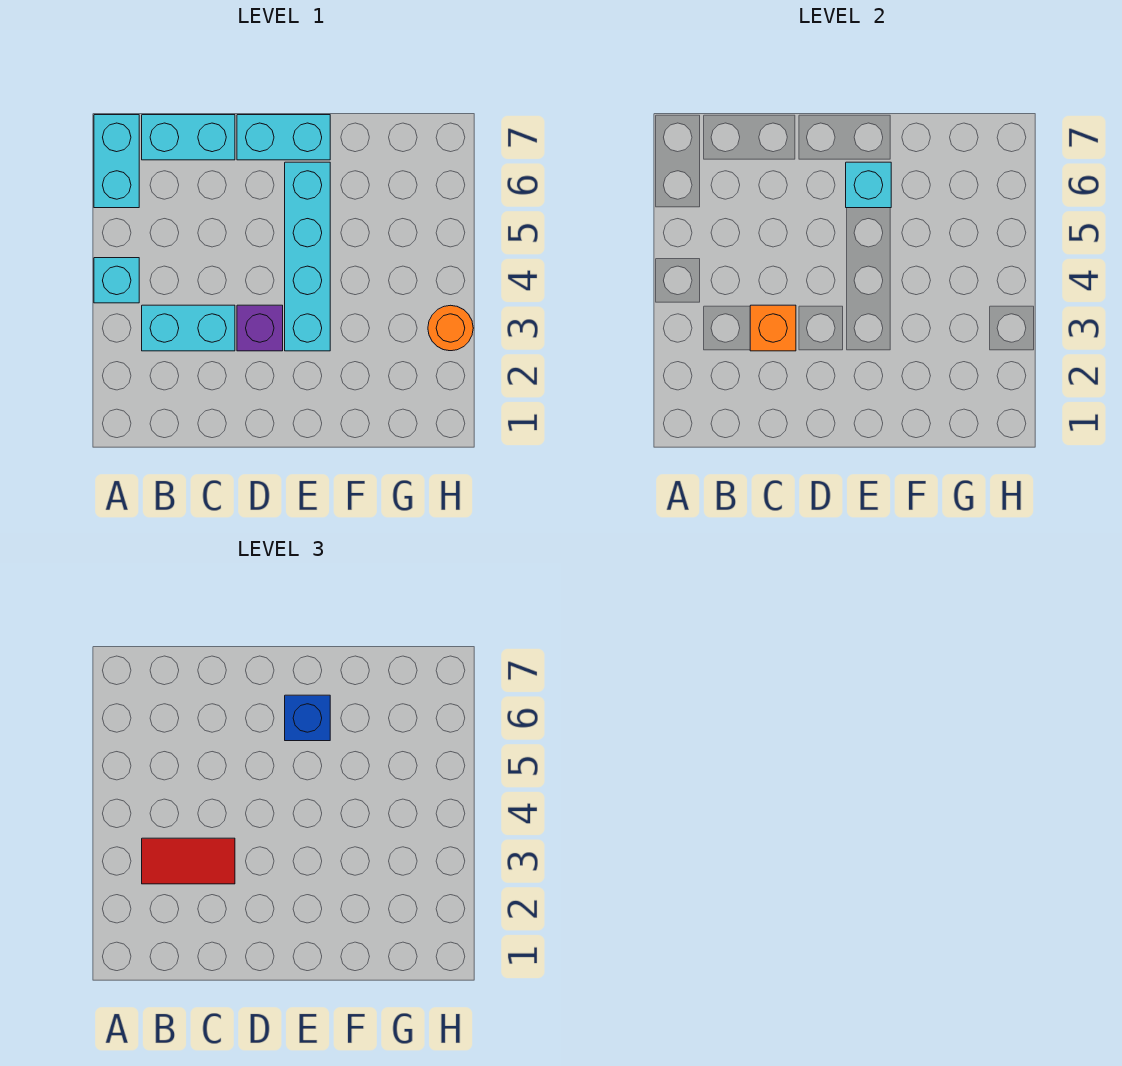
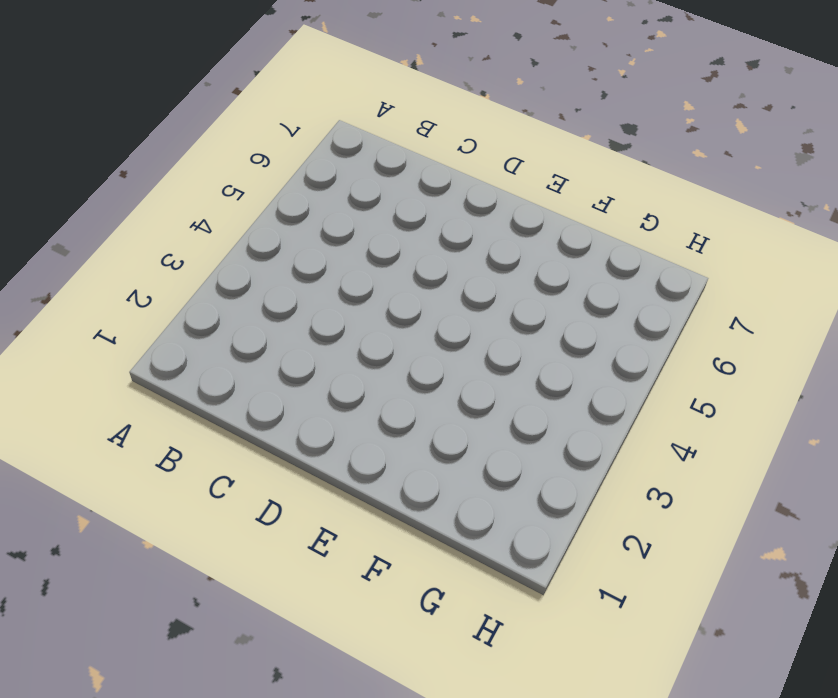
none -> cyan 1x1 brick [94,258,139,303]
none -> cyan 1x2 brick [94,115,139,208]
none -> cyan 1x2 brick [142,305,235,351]

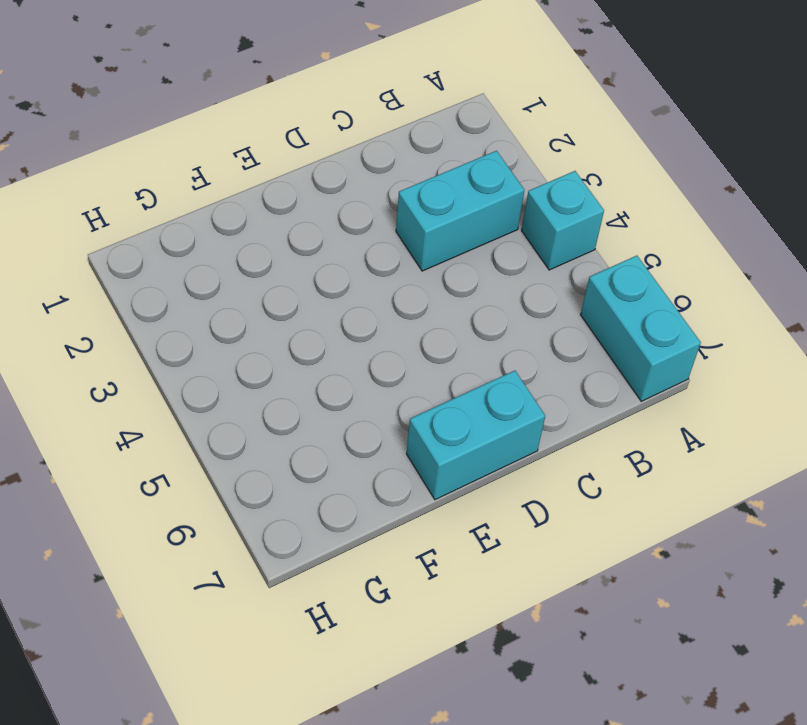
none -> cyan 1x2 brick [142,115,235,160]
none -> purple 1x1 brick [237,305,283,351]
none -> cyan 1x4 brick [285,162,330,351]

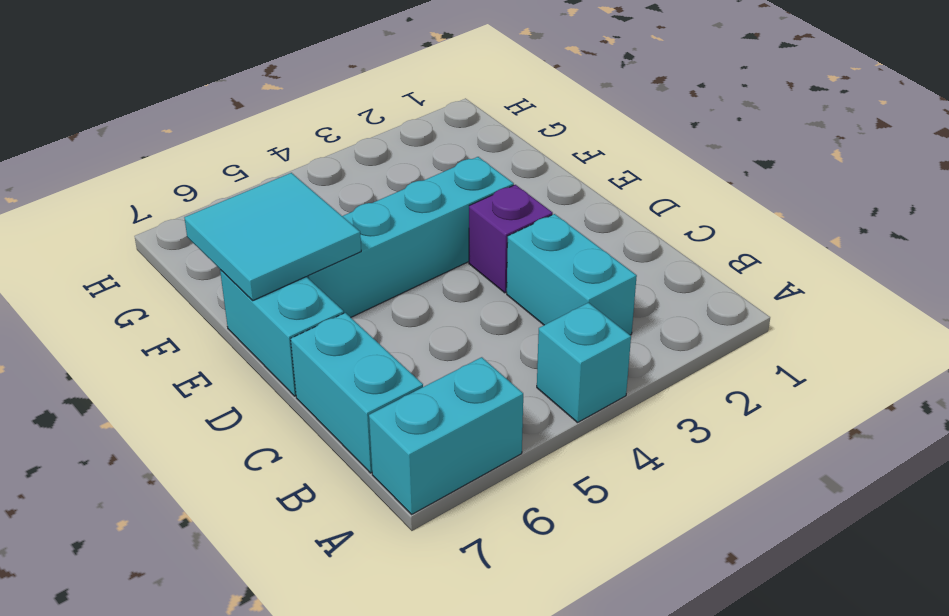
cyan 2x2 tile [184,173,361,300] -> cyan 1x1 brick [846,162,891,208]
none -> orange 1x1 round brick [428,305,473,351]
none -> orange 1x1 brick [750,305,796,351]
none -> red 1x2 tile [142,838,235,884]

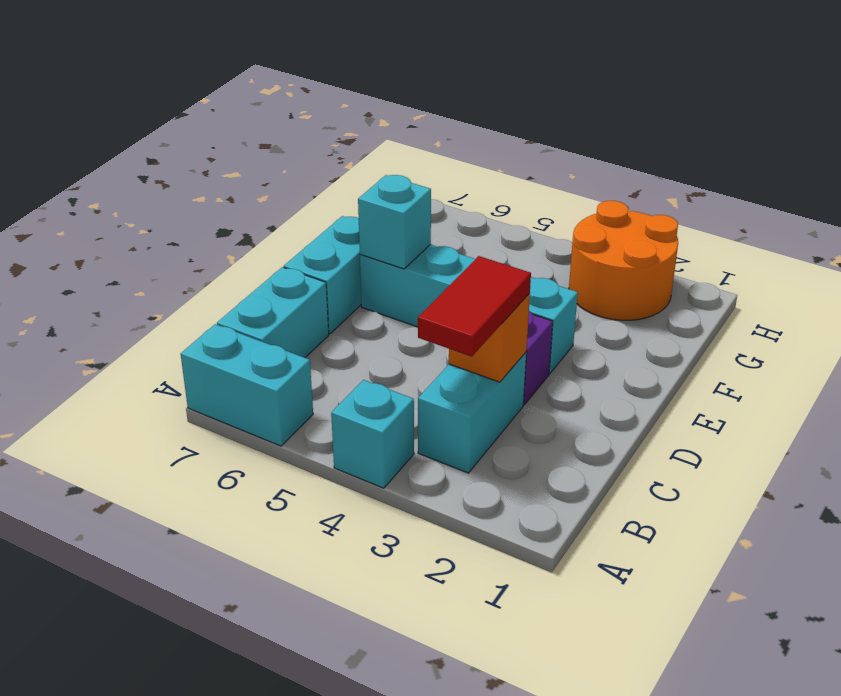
orange 2x2 round brick [569,201,678,320] -> orange 1x1 round brick [428,305,473,351]
none -> blue 1x1 brick [285,695,330,741]

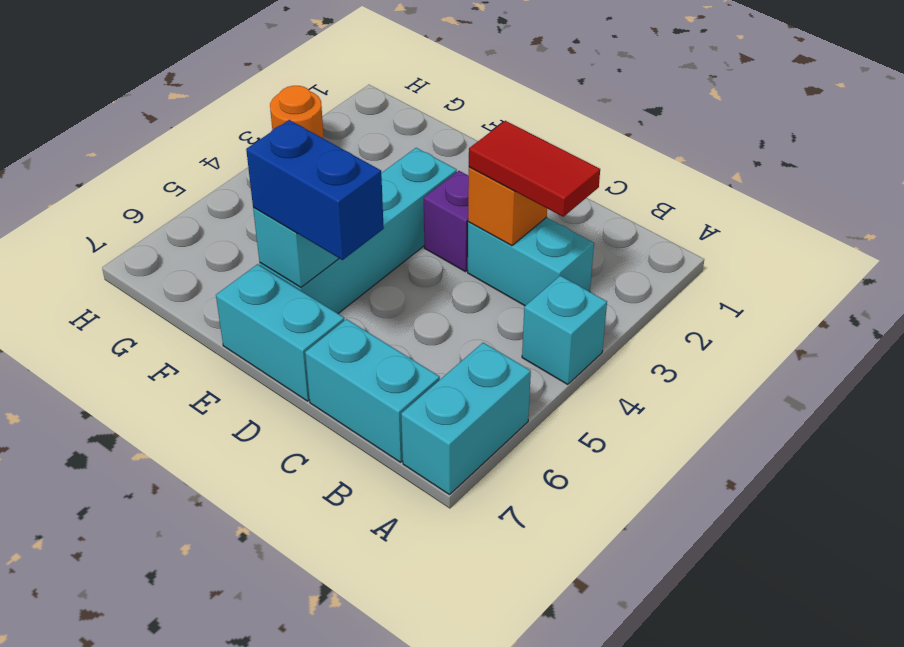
blue 1x2 brick [246,120,384,260] -> blue 1x1 brick [285,695,330,741]

